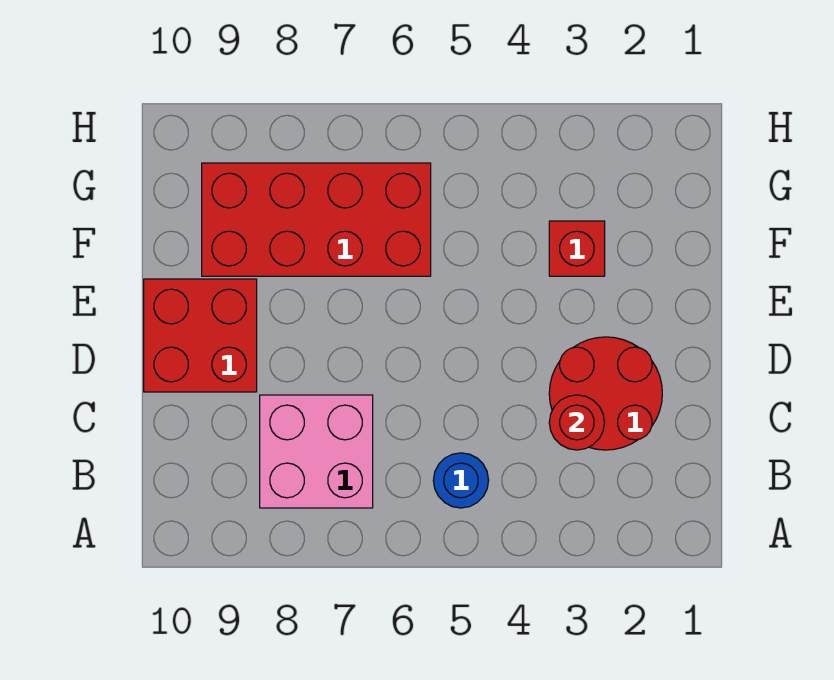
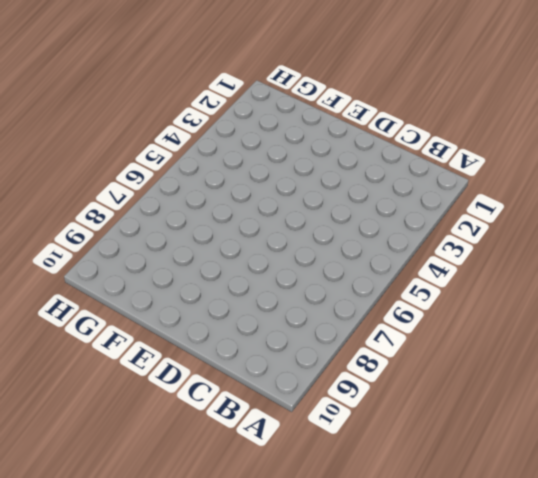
none -> blue 1x1 round brick [433,453,489,508]
none -> pink 2x2 brick [260,395,373,508]

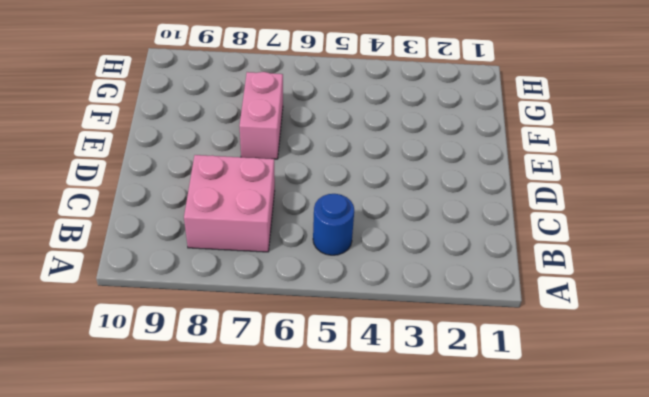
pink 1x2 brick [240,72,283,159] -> red 2x4 brick [202,163,431,276]
none -> red 2x2 round brick [549,337,662,450]
none -> red 2x2 brick [144,279,257,392]

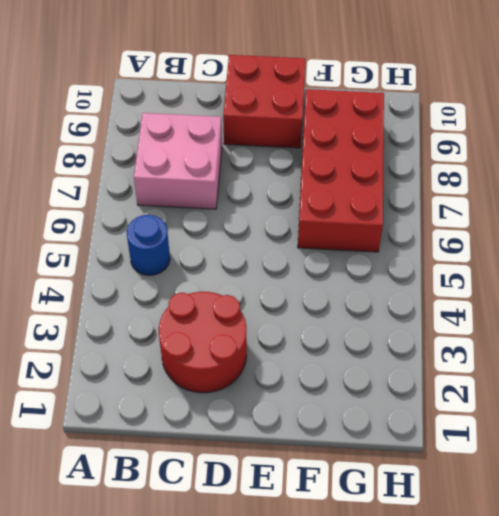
none -> red 1x1 brick [549,221,605,276]
none -> red 1x1 round brick [549,395,604,450]

